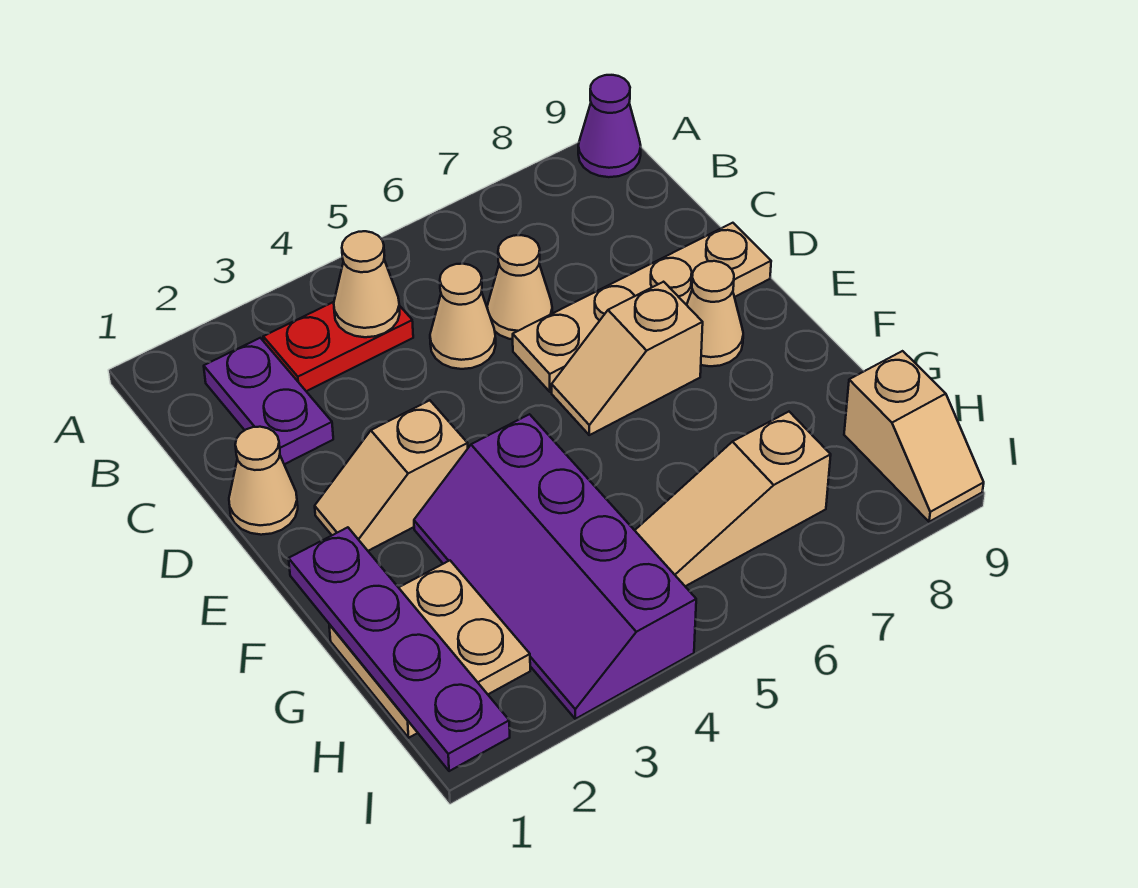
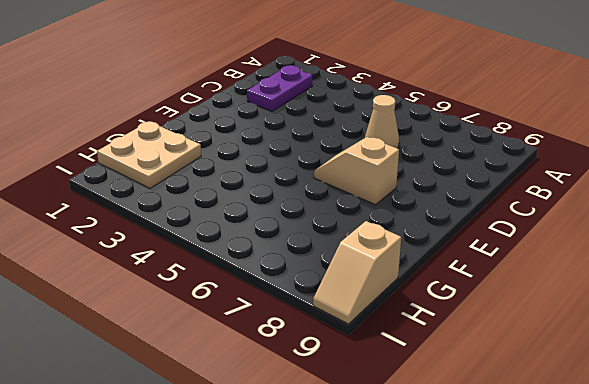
none -> purple 1x1 cone [578,75,641,177]
none -> red 1x2 plate [263,302,413,391]
none -> tan 1x1 cone [430,264,496,369]

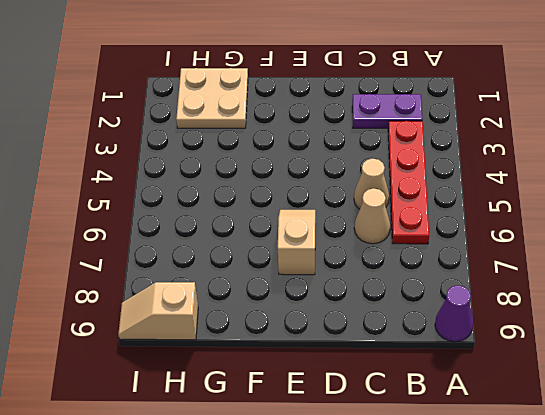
red 1x4 plate [388,121,429,244] -> red 1x2 plate [263,302,413,391]
none -> tan 1x1 cone [229,427,298,535]
none -> tan 1x4 plate [513,223,771,392]
none -> tan 1x2 slope [315,400,468,551]

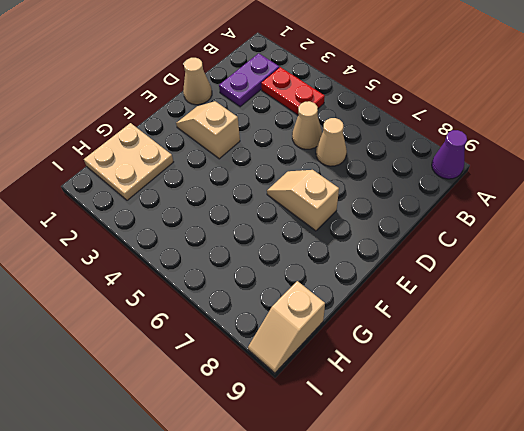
none -> tan 1x4 plate [513,223,771,392]
none -> tan 1x1 cone [687,261,743,366]
none -> purple 2x4 slope [414,414,696,719]

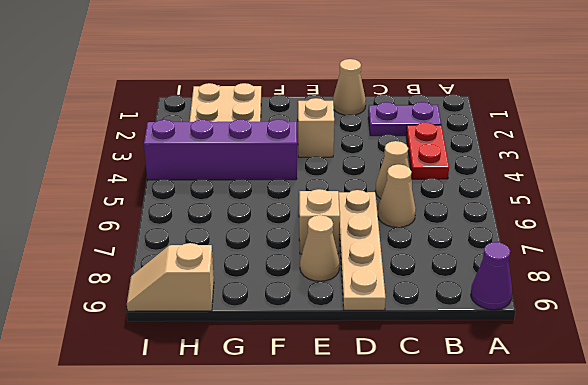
none -> tan 1x3 slope [635,412,831,586]
none -> tan 1x1 cone [334,231,400,337]
none -> purple 1x4 plate [289,527,510,771]

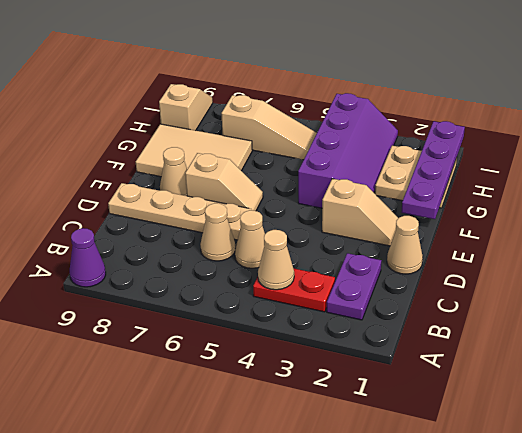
tan 2x3 tile [136,124,252,177] -> none

